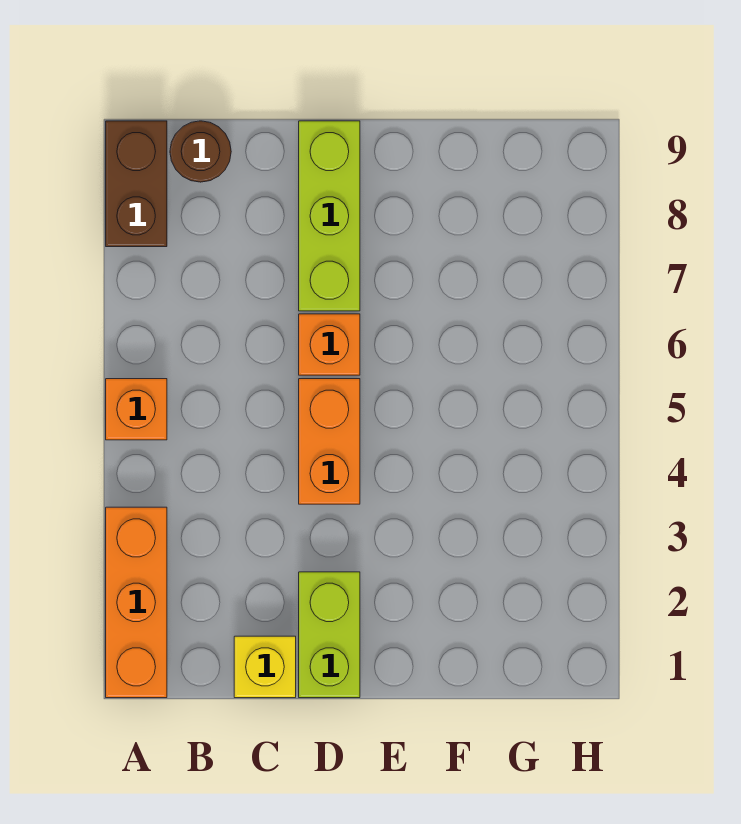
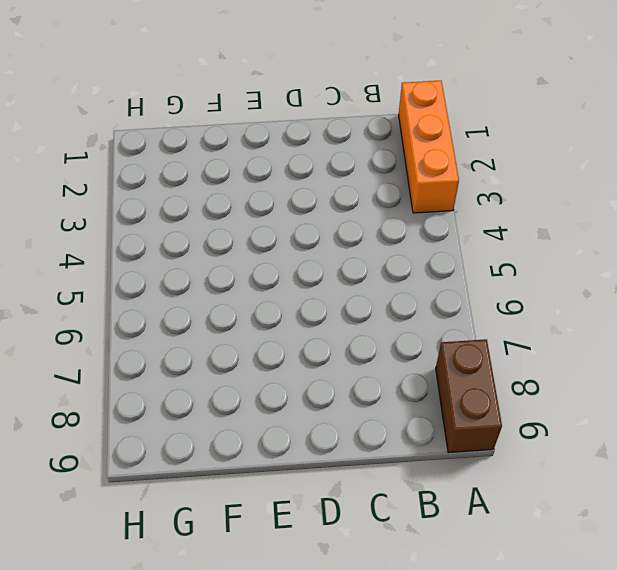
none -> orange 1x1 brick [106,379,167,440]
none -> brown 1x1 round brick [170,121,231,182]

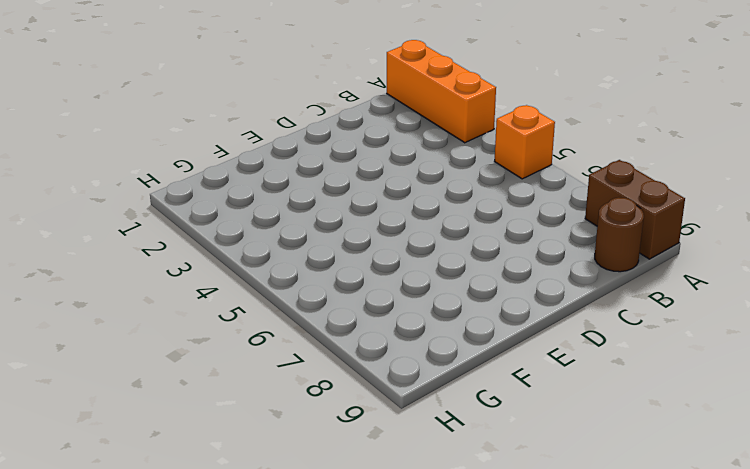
none -> yellow 1x1 brick [234,636,296,698]
none -> lime 1x2 brick [299,572,360,698]

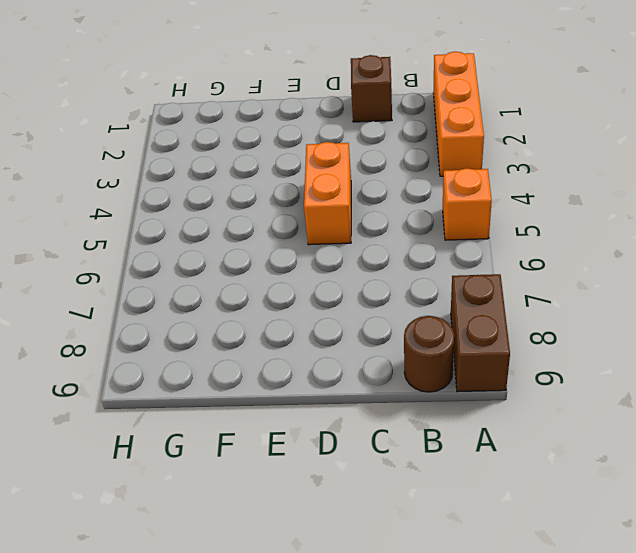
brown 1x1 brick [351,55,392,122] -> yellow 1x1 brick [234,636,296,698]
none -> lime 1x2 brick [299,572,360,698]
none -> orange 1x1 brick [299,314,360,375]

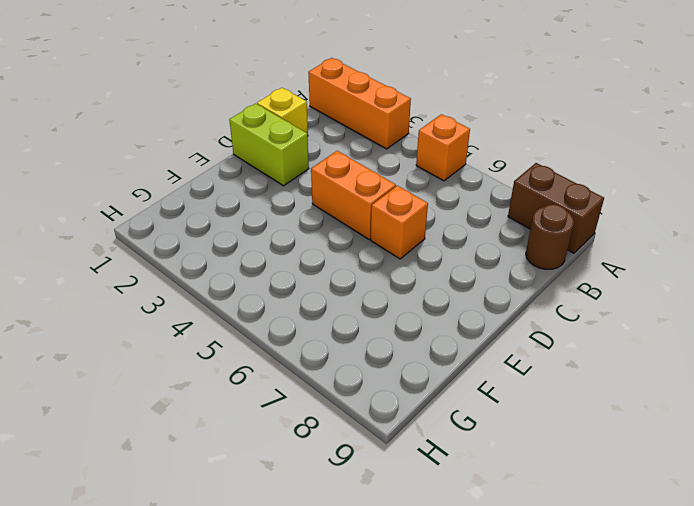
none -> lime 1x3 brick [299,121,360,311]

